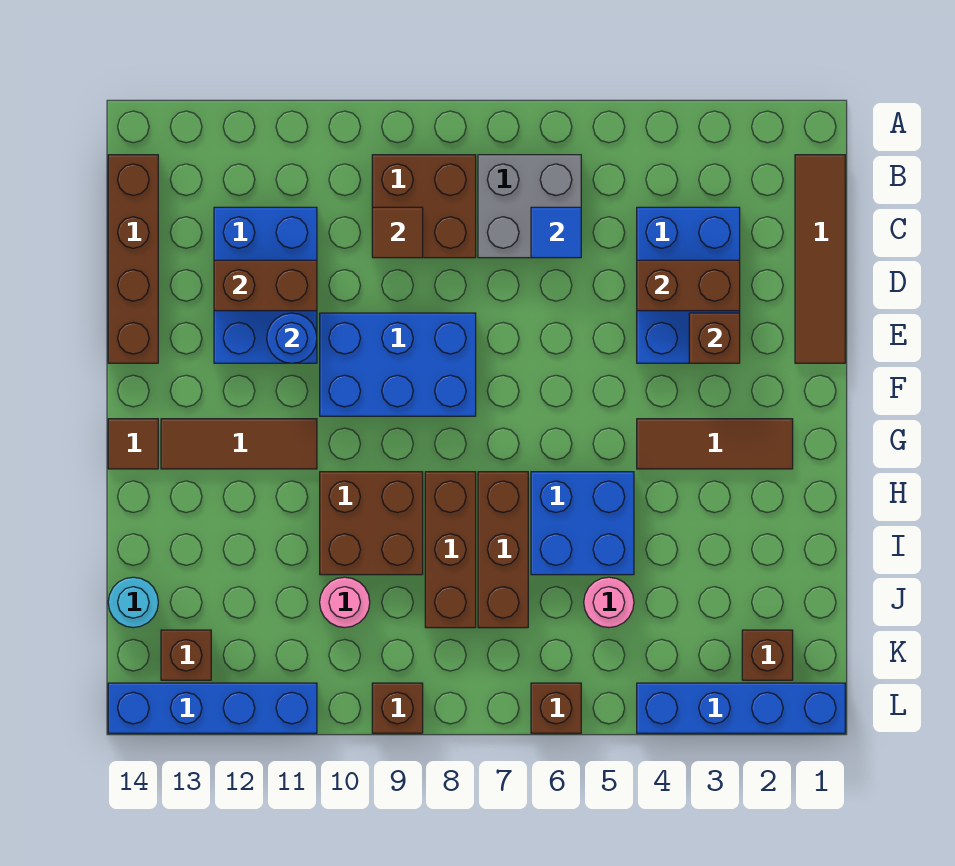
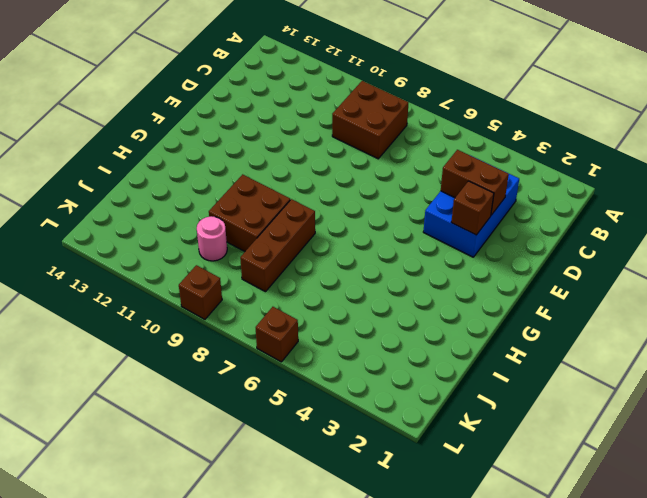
none -> brown 1x4 tile [795,155,845,363]
none -> grey 2x2 brick [478,155,581,258]
none -> brown 1x4 brick [108,155,158,363]

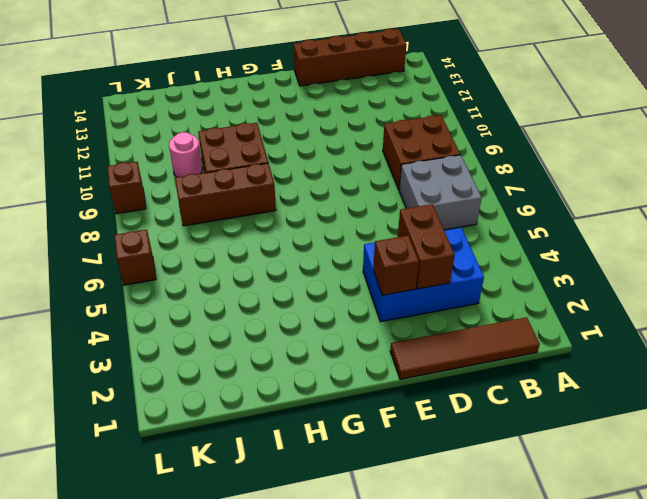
none -> blue 2x3 brick [214,207,317,363]
none -> blue 2x3 brick [320,313,476,416]
none -> brown 1x3 tile [637,419,793,469]

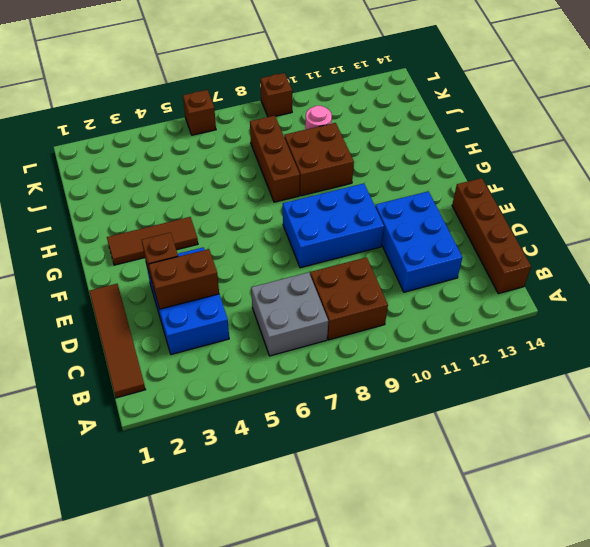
none -> brown 1x3 tile [161,419,317,469]
none -> brown 1x1 tile [108,419,158,469]
none -> blue 2x2 brick [531,472,634,575]

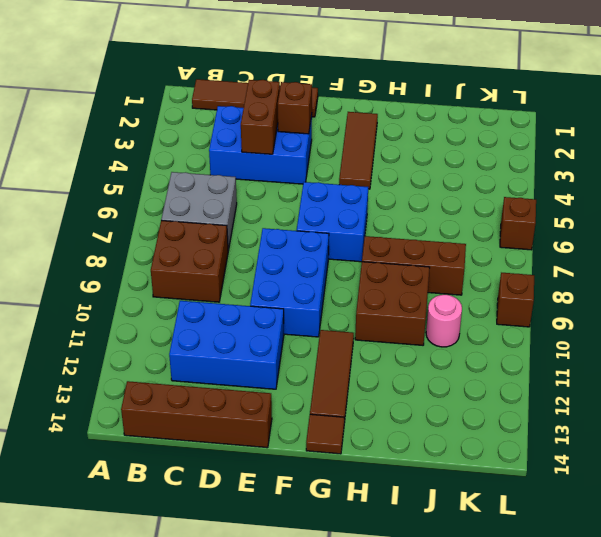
blue 2x2 brick [297,182,368,262] -> blue 2x2 brick moved to [531,472,634,575]
none -> brown 1x3 brick [478,472,528,628]
none -> pink 1x1 round brick [584,577,634,628]
none -> cyan 1x1 round brick [108,577,158,628]

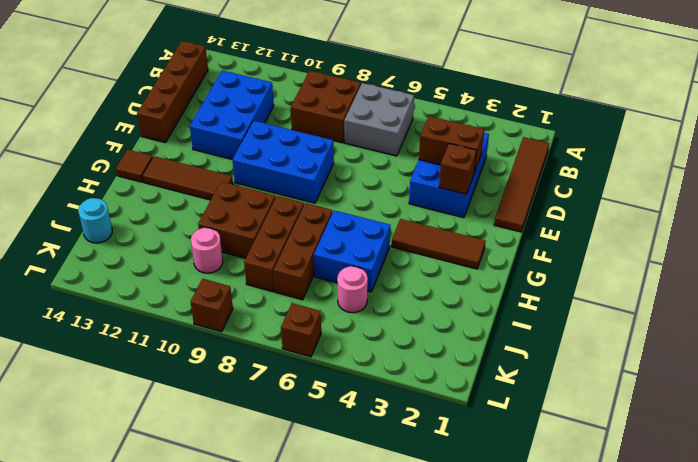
none -> brown 1x1 brick [742,630,793,680]
none -> brown 1x1 brick [161,630,211,680]
none -> blue 1x4 brick [637,683,845,733]

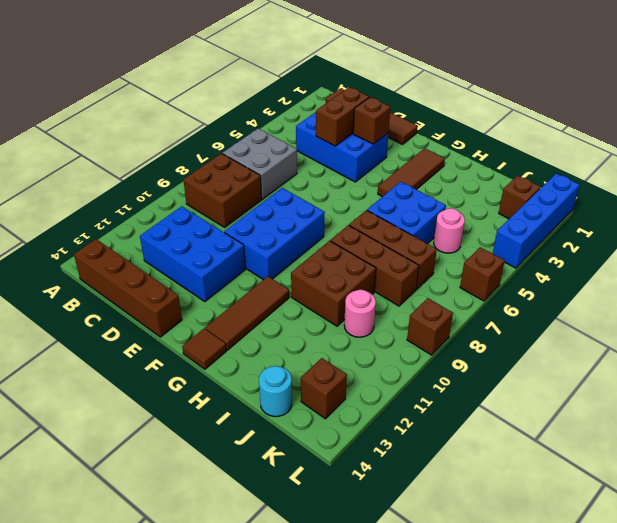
none -> blue 1x4 brick [108,683,317,733]
none -> blue 1x1 tile [531,207,581,258]
none -> brown 1x1 tile [372,207,423,258]

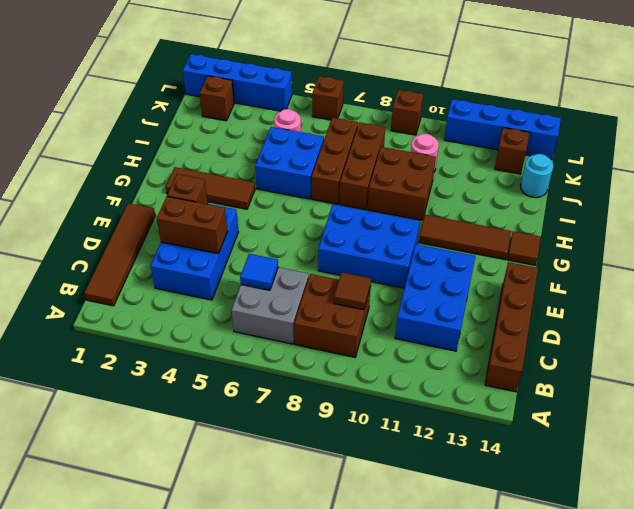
none -> brown 1x2 brick [214,260,317,311]
none -> blue 1x1 round brick [267,313,317,363]

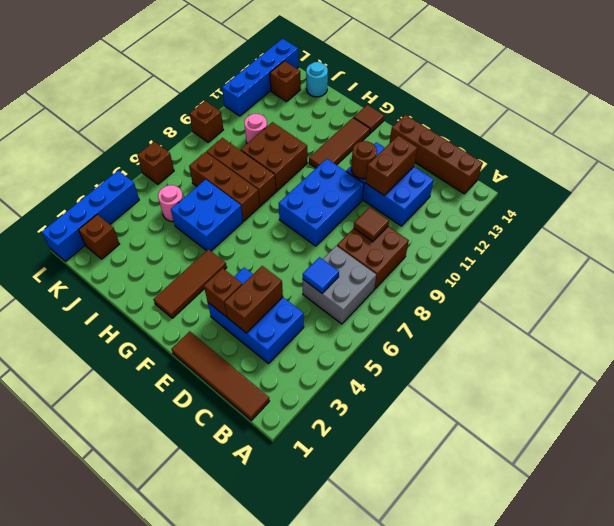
brown 1x1 round brick [351,141,377,179] -> blue 1x1 round brick [267,313,317,363]

